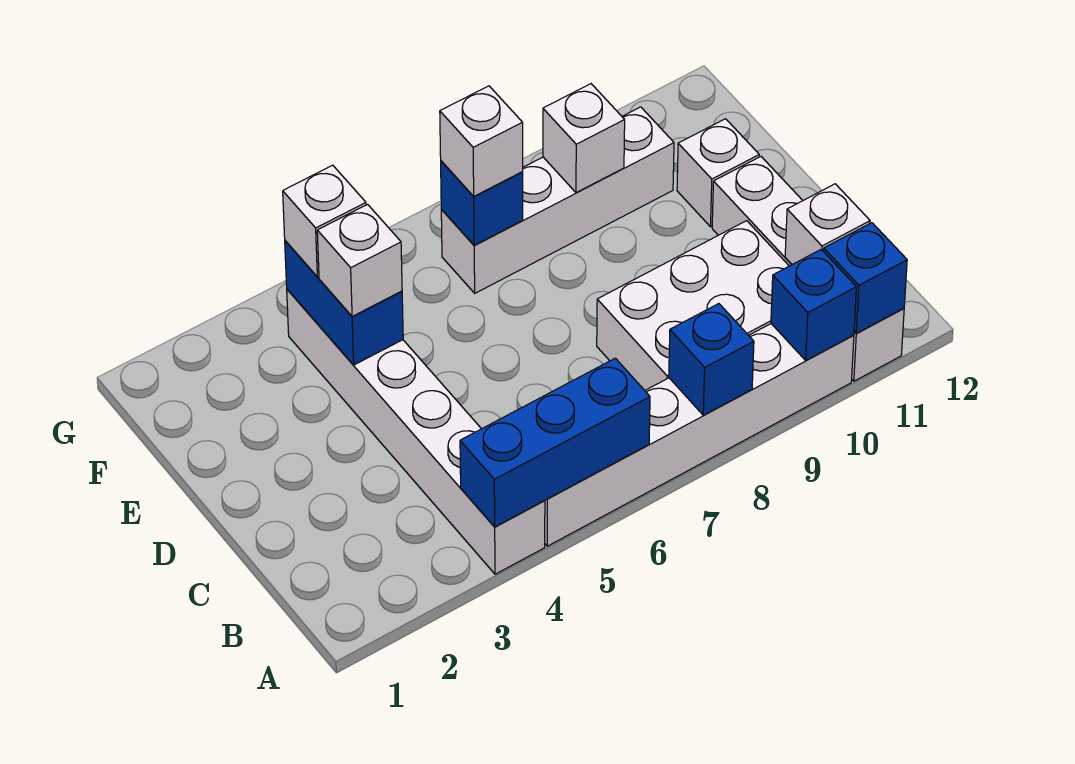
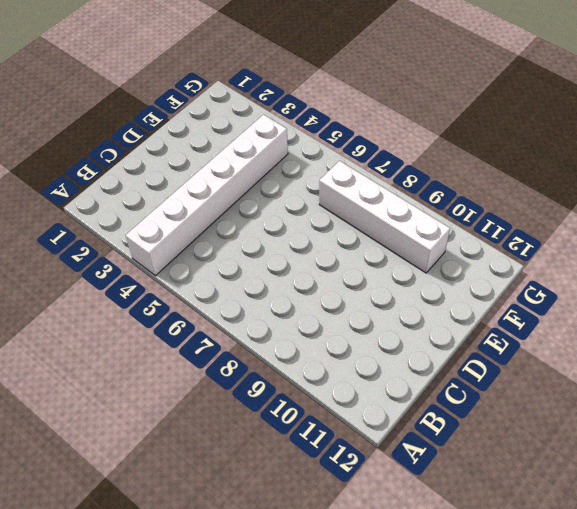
none -> white 1x6 brick [545,324,854,546]
none -> white 1x4 brick [712,157,904,381]
none -> white 2x3 brick [597,221,789,390]

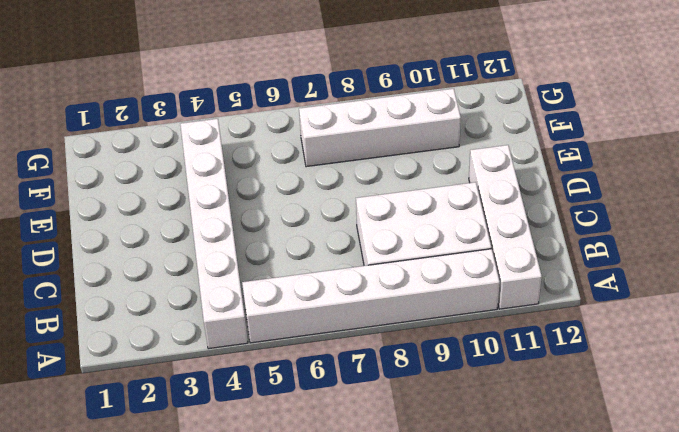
none -> white 1x1 brick [677,119,759,227]
none -> blue 1x3 brick [460,358,650,527]
none -> blue 1x1 brick [669,304,754,415]

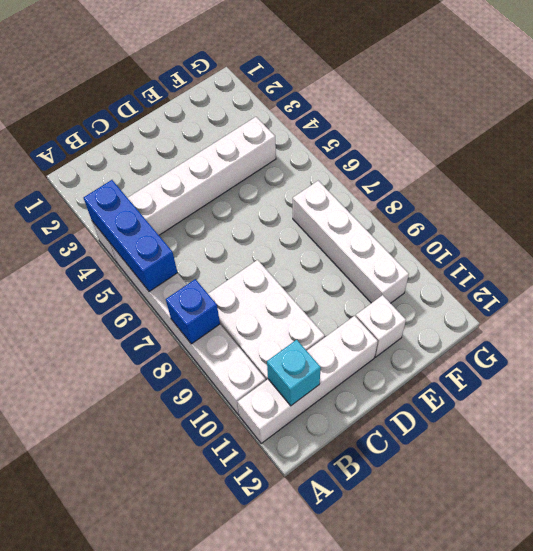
cyan 1x1 brick [267,340,321,406] -> white 1x1 brick [785,184,870,264]
none -> blue 1x1 brick [771,250,856,360]
none -> blue 1x1 brick [824,223,907,333]
none -> blue 1x2 brick [285,241,403,365]

